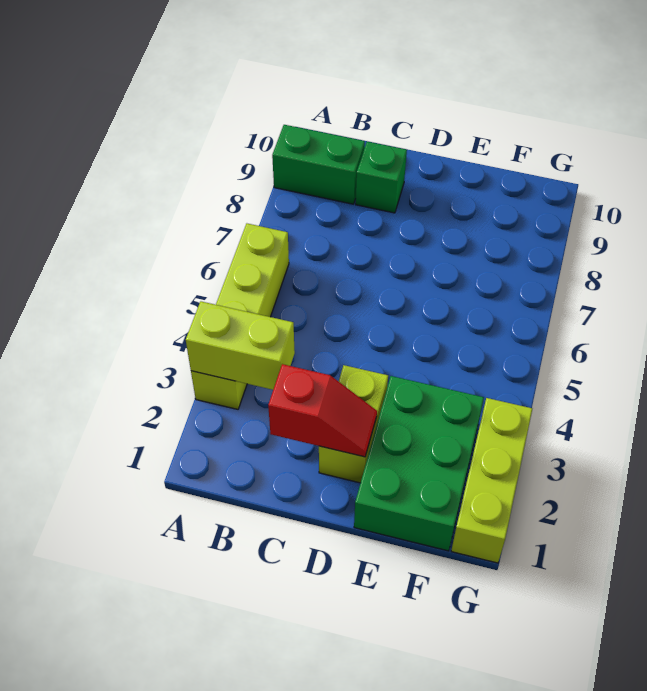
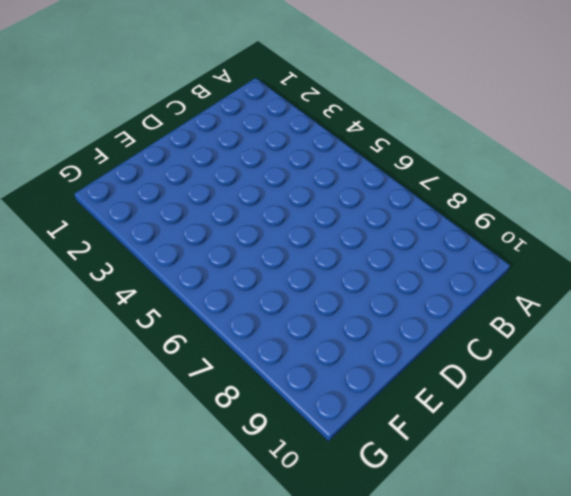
none -> lime 1x4 brick [191,224,289,409]
none -> green 1x2 brick [272,125,365,204]

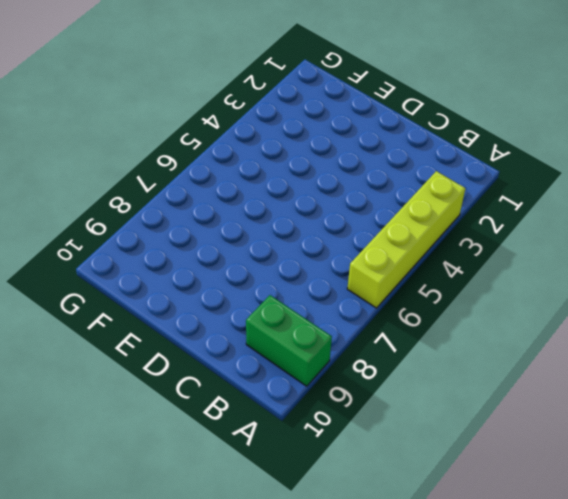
none -> green 1x1 brick [356,141,407,213]
none -> lime 1x2 brick [319,365,388,483]

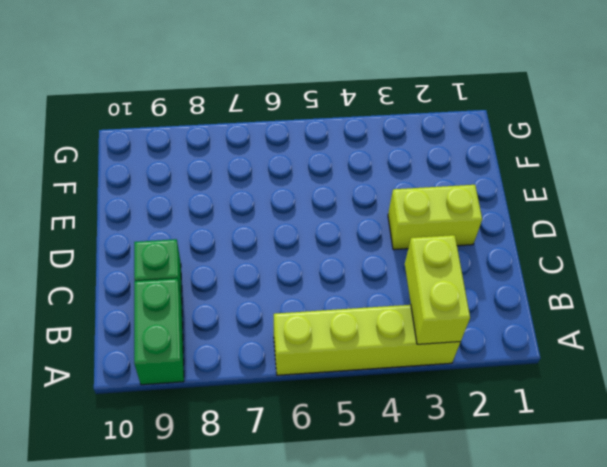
none -> green 2x3 brick [354,376,484,551]
none -> lime 1x3 brick [451,398,532,563]

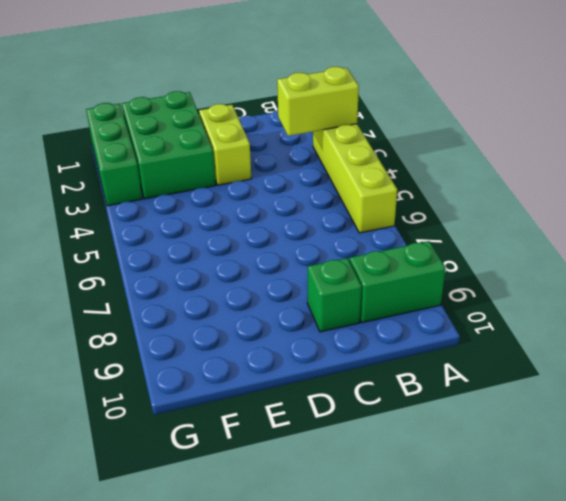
green 1x3 brick [86,103,142,206] -> lime 1x3 brick [451,398,532,563]
none -> red 1x2 slope [268,364,377,457]

